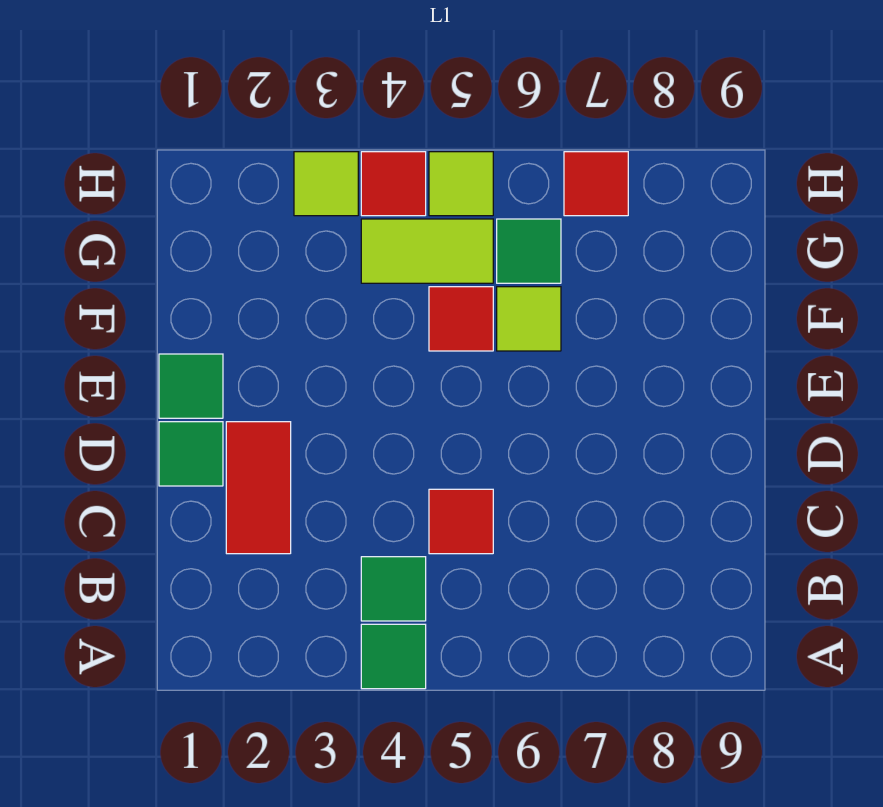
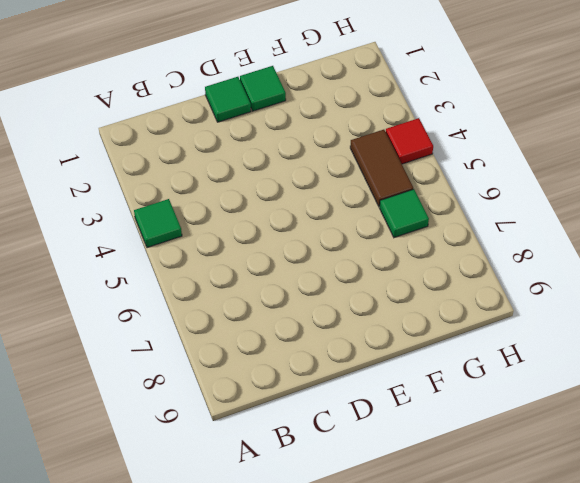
brown 1x2 tile [350,130,413,207] -> lime 1x2 tile [361,219,493,283]
none -> green 1x1 tile [361,557,426,621]
none -> red 1x2 tile [226,422,291,554]
none -> red 1x1 tile [429,489,493,554]

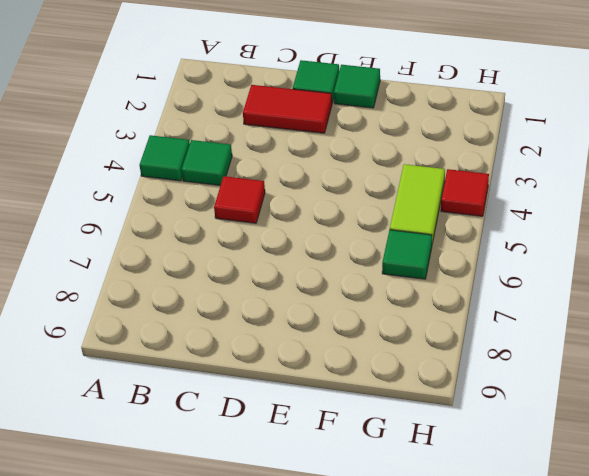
none -> red 1x1 tile [429,287,493,351]
none -> lime 1x1 tile [497,287,561,351]
none -> lime 1x1 tile [294,152,358,216]

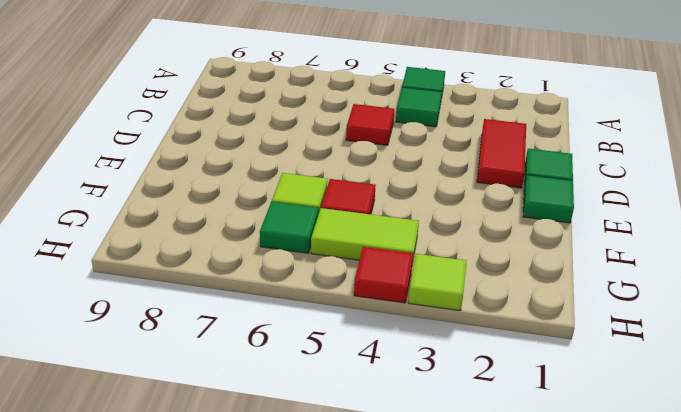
none -> lime 1x1 tile [429,152,493,216]
none -> red 1x1 tile [564,152,628,216]

